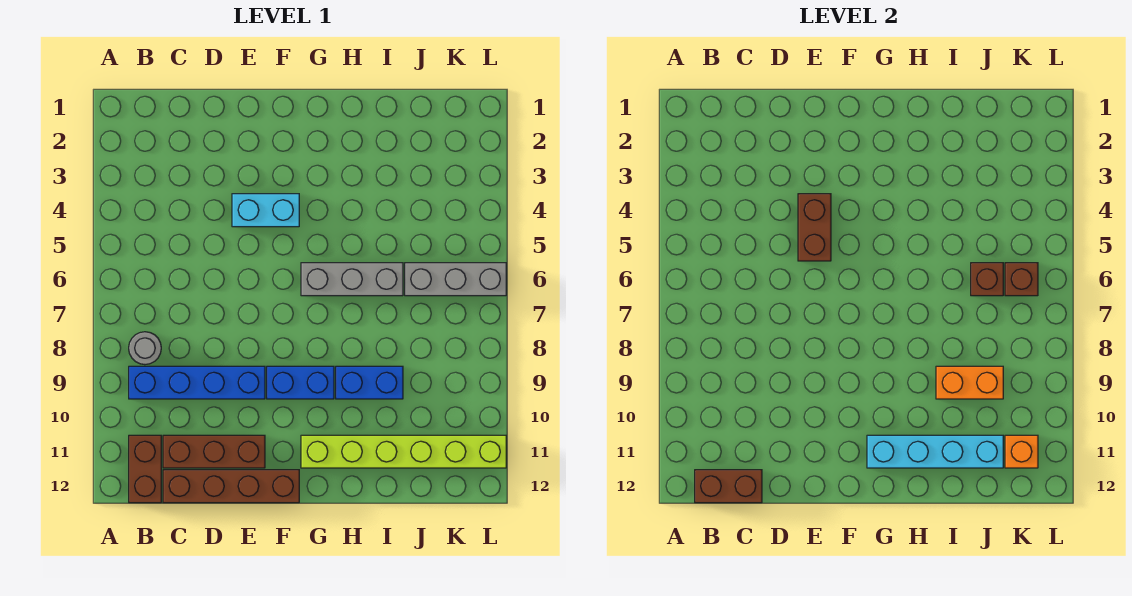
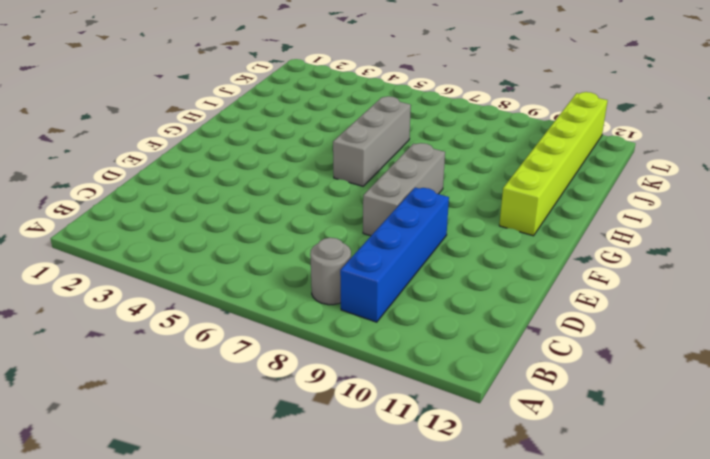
grey 1x3 brick [363,143,445,236] -> grey 1x3 brick moved to [405,263,506,296]
none -> brown 1x2 brick [129,435,161,503]
none -> brown 1x3 brick [163,435,265,468]
none -> brown 1x4 brick [163,470,299,503]

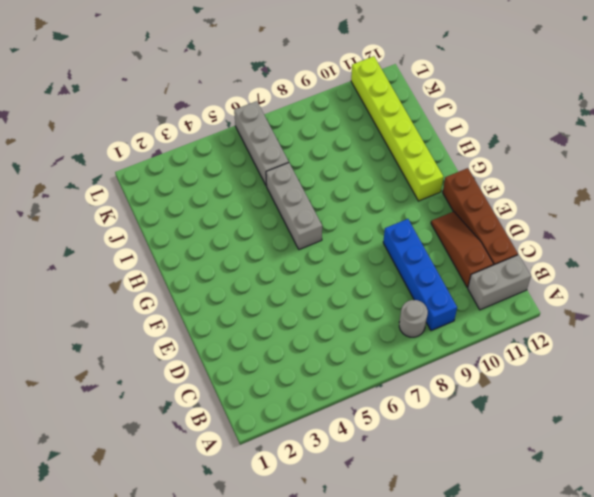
grey 1x2 brick [468,255,531,310] -> brown 1x2 brick [129,435,161,503]
brown 1x3 slope [431,212,494,288] -> brown 1x3 brick [163,435,265,468]
none -> cyan 1x2 brick [232,194,299,227]
none -> blue 1x2 brick [267,366,334,399]
none -> blue 1x2 brick [336,366,403,399]

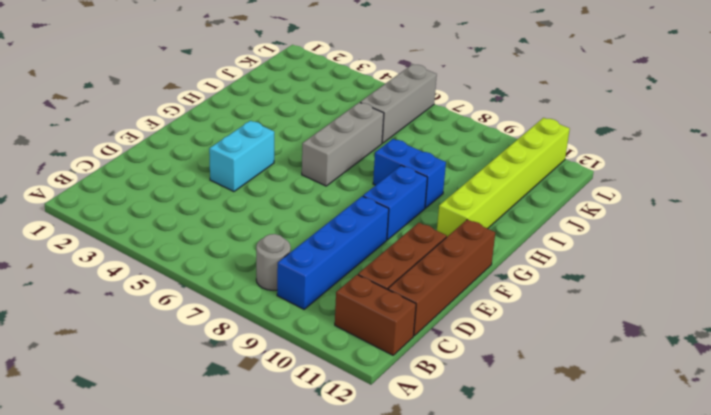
blue 1x2 brick [373,139,446,208] -> blue 1x2 brick turned to [336,366,403,399]
none -> brown 1x2 brick [695,470,762,503]
none -> brown 1x2 brick [798,194,831,261]
none -> cyan 1x4 brick [867,435,1003,468]

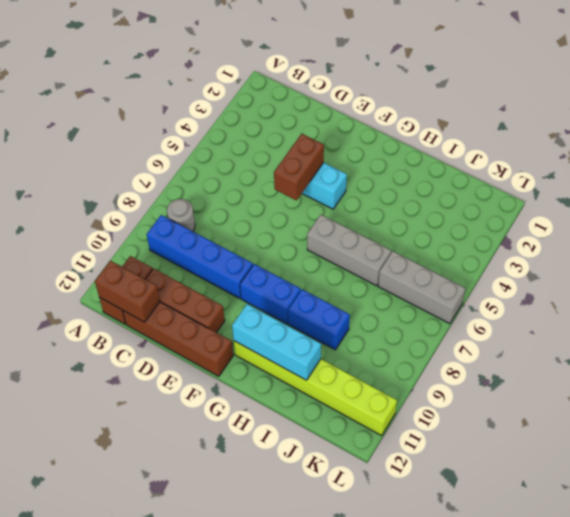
cyan 1x3 brick [232,304,321,380] -> cyan 1x4 brick [867,435,1003,468]
none -> orange 1x2 brick [936,366,1003,399]
none -> brown 1x1 brick [971,263,1003,296]
none -> brown 1x1 brick [1005,263,1038,296]

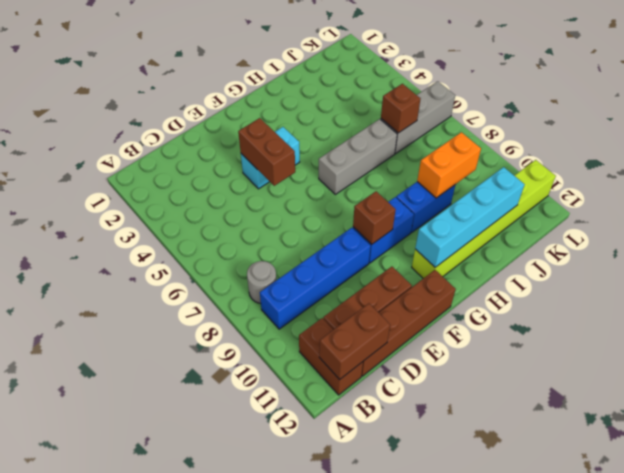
brown 1x1 brick [353,191,396,244] -> brown 1x1 brick moved to [1005,263,1038,296]
none -> orange 1x1 brick [1005,435,1038,468]

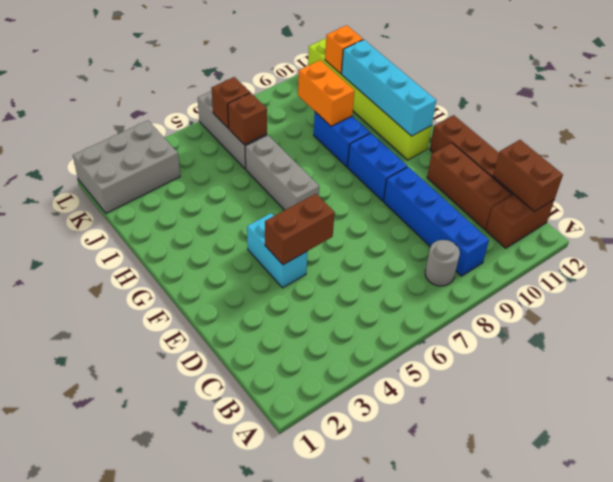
grey 2x3 brick [73,120,180,213] -> none

